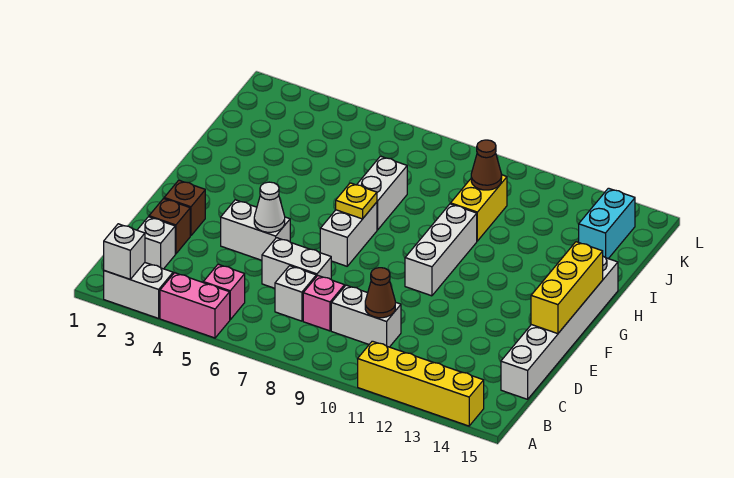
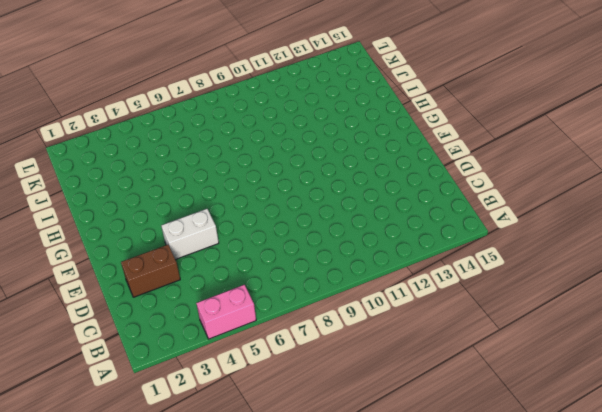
brown 1x2 brick [121,245,180,297] -> brown 1x1 brick [149,199,190,254]
none -> white 1x2 brick [104,263,173,318]
none -> yellow 1x4 brick [358,341,484,426]
none -> pink 1x1 brick [203,264,245,320]

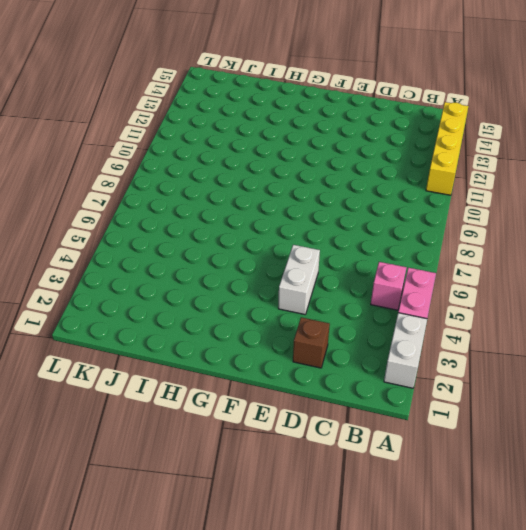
none -> white 1x1 brick [137,217,175,269]
none -> white 1x1 brick [275,266,316,321]
none -> pink 1x1 brick [303,276,345,331]

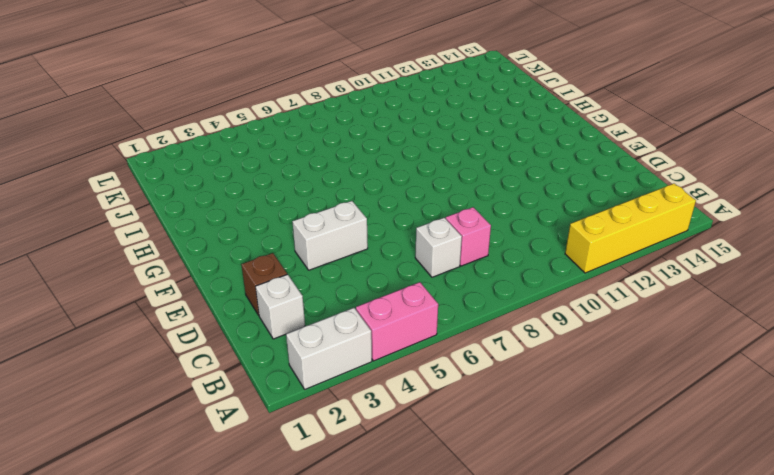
none -> pink 1x1 brick [203,264,245,320]
none -> white 1x2 brick [331,285,401,347]
none -> white 1x6 brick [501,256,618,399]

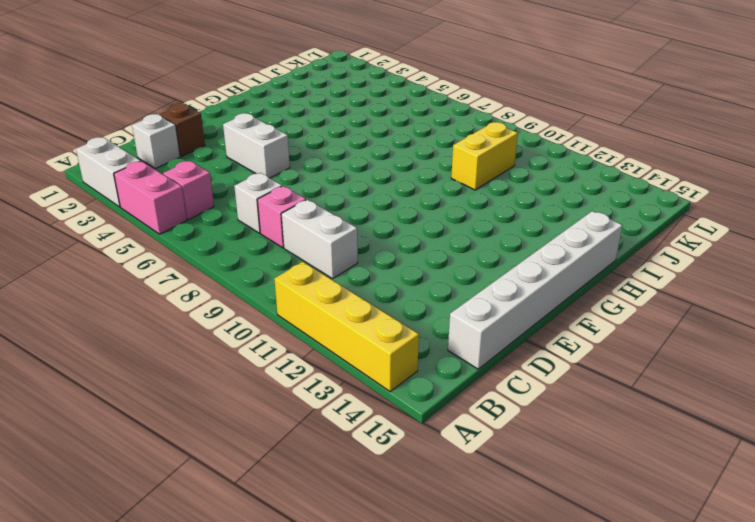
none -> white 1x2 brick [262,238,331,288]
none -> brown 1x1 brick [164,180,205,236]
none -> white 1x2 brick [320,202,377,266]

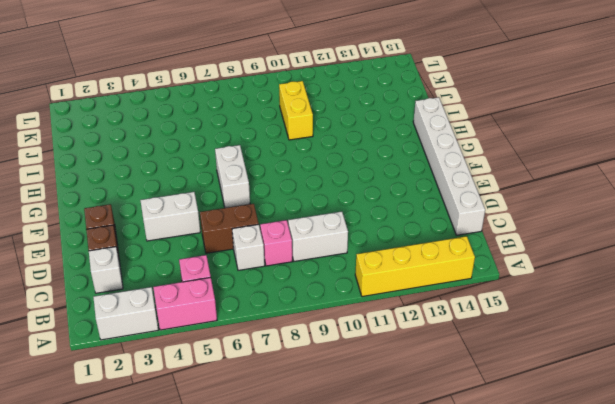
brown 1x2 brick [200,204,259,253] -> white 1x2 brick [262,238,331,288]
none -> white 1x3 brick [405,204,477,296]
none -> white 1x2 brick [357,156,407,230]
none -> cyan 1x2 brick [579,188,635,259]

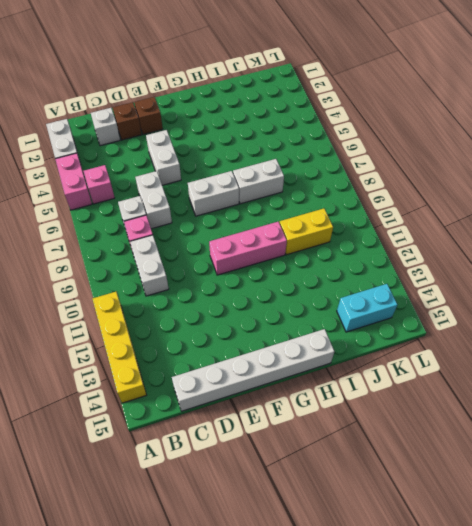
pink 1x3 brick [209,222,287,275] -> white 1x3 brick [405,204,477,296]
none -> white 1x1 brick [104,224,145,279]
none -> brown 1x1 cone [365,268,395,318]
none -> white 1x1 cone [254,182,285,232]

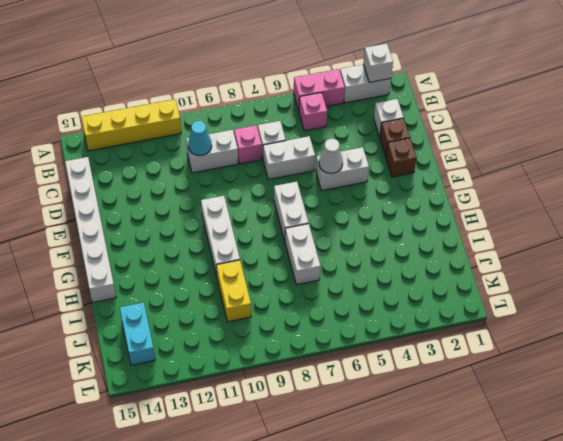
cyan 1x1 cone [188,121,212,156] -> brown 1x1 cone [365,268,395,318]
none -> yellow 1x3 brick [531,242,603,334]
none -> yellow 1x1 plate [336,183,377,219]
none -> brown 1x1 cone [471,140,502,190]

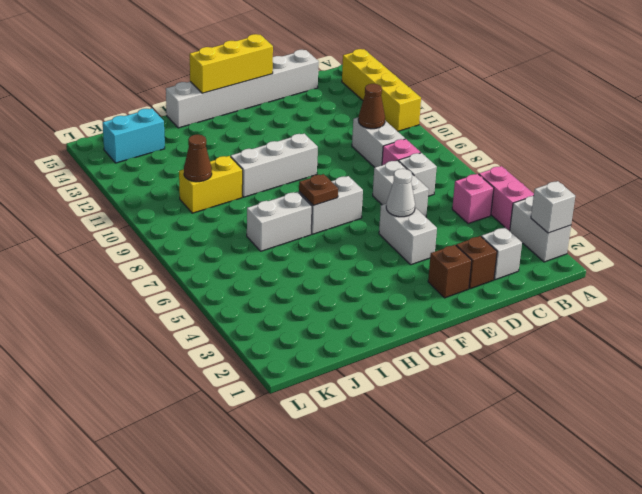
brown 1x1 plate [299,174,338,205] -> yellow 1x1 plate [336,183,377,219]

